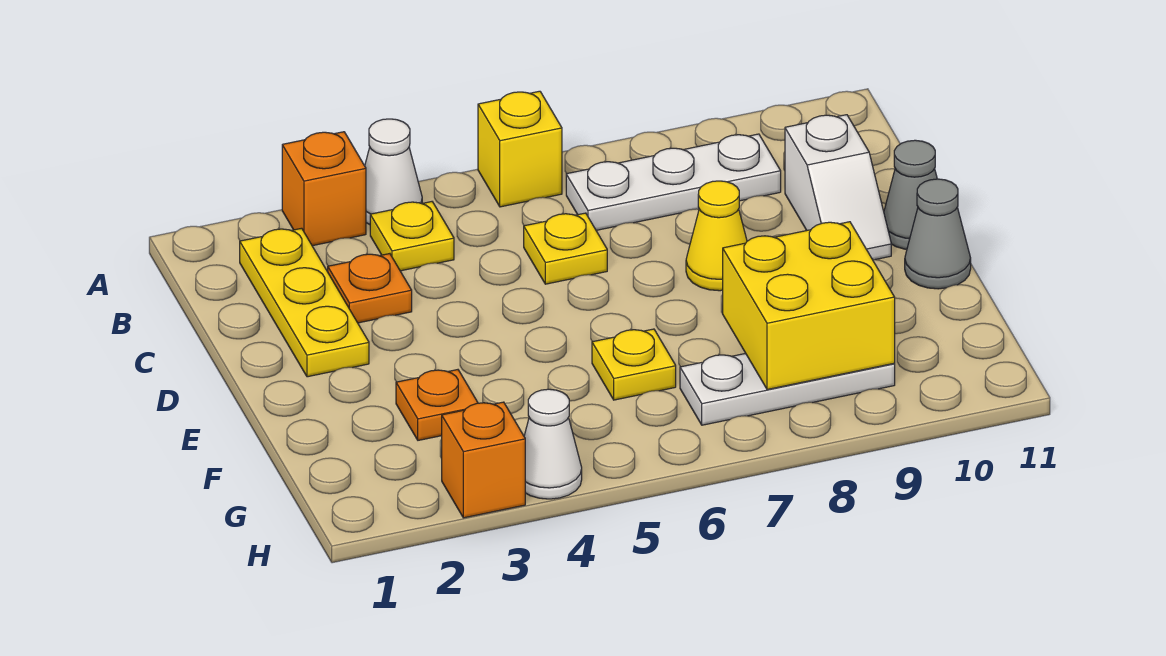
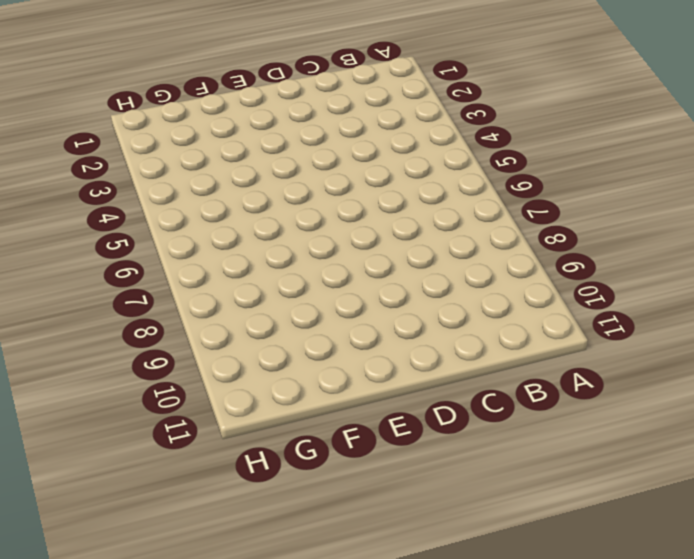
none -> orange 1x1 brick [282,132,366,246]
none -> white 1x1 cone [365,119,422,225]
none -> yellow 1x1 brick [478,91,562,207]

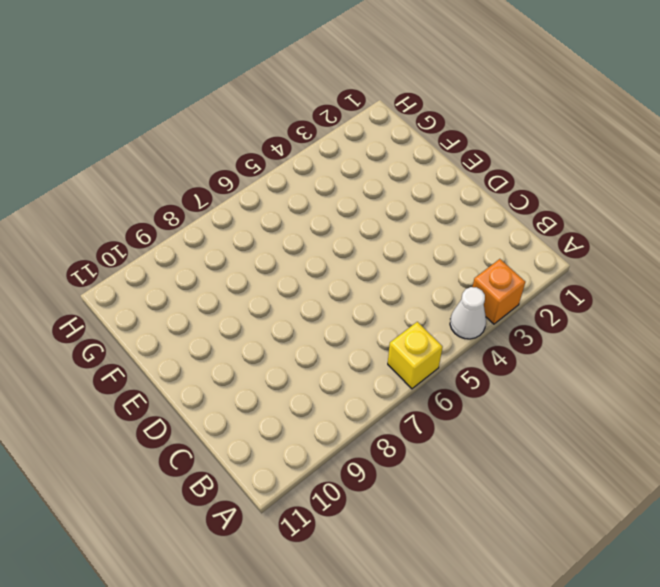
none -> yellow 1x3 plate [240,228,369,377]
none -> yellow 1x1 plate [370,202,454,271]
none -> white 1x3 plate [566,134,781,230]

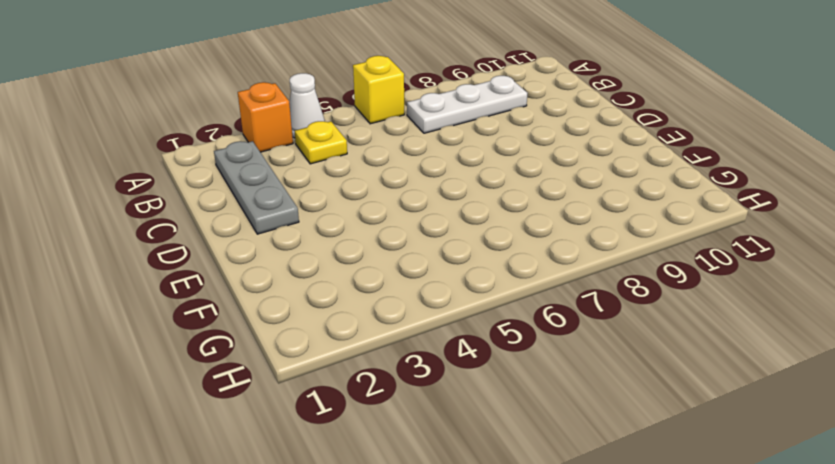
grey 1x3 plate [214,141,299,234] -> yellow 1x3 plate [240,228,369,377]
none -> orange 1x1 plate [328,254,412,323]
none -> yellow 1x1 plate [524,213,607,284]
none -> white 1x2 slope [785,115,891,260]

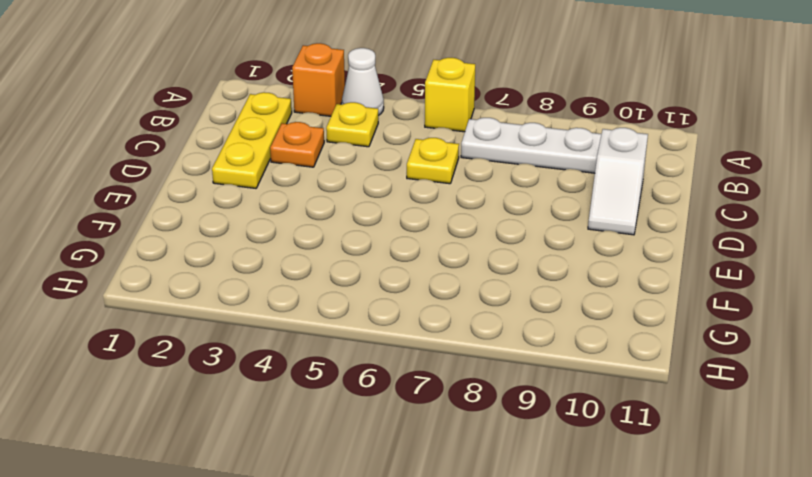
none -> yellow 1x1 cone [686,181,747,291]
none -> grey 1x1 cone [884,140,937,249]
none -> grey 1x1 cone [905,179,971,289]

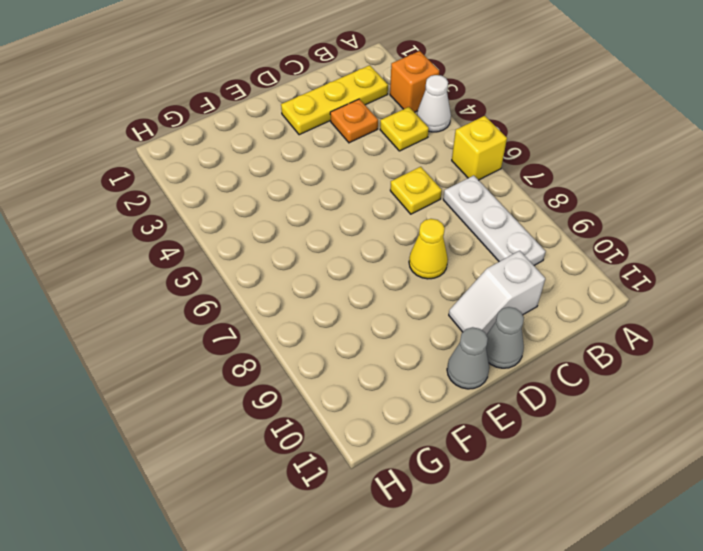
none -> orange 1x1 plate [396,370,478,440]
none -> yellow 1x1 plate [592,329,676,400]
none -> white 1x3 plate [680,353,895,425]

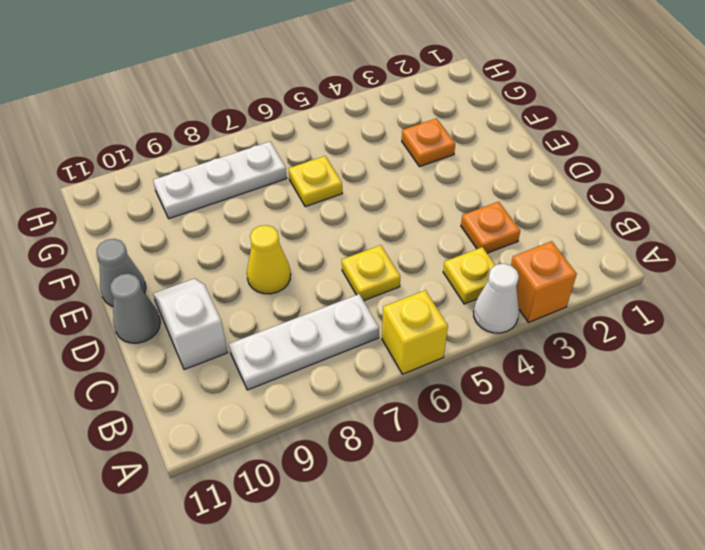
none -> yellow 1x3 plate [240,228,369,377]
none -> orange 1x1 brick [442,402,525,518]
none -> white 1x1 cone [524,389,582,499]

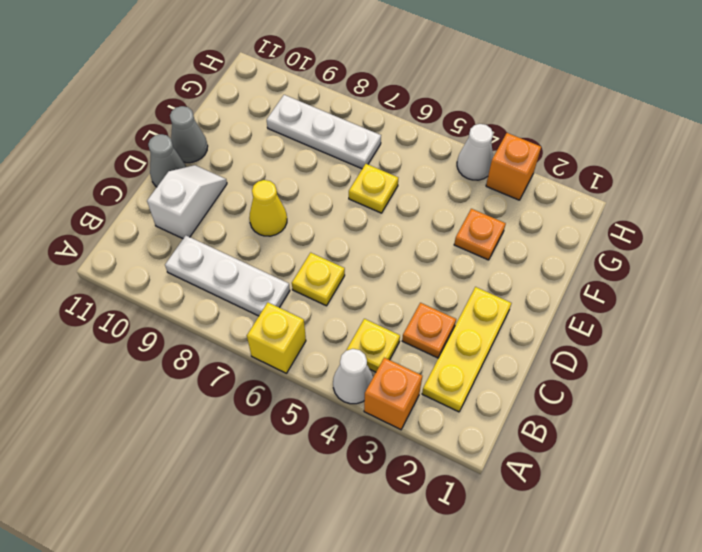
none -> yellow 2x2 brick [723,222,895,390]

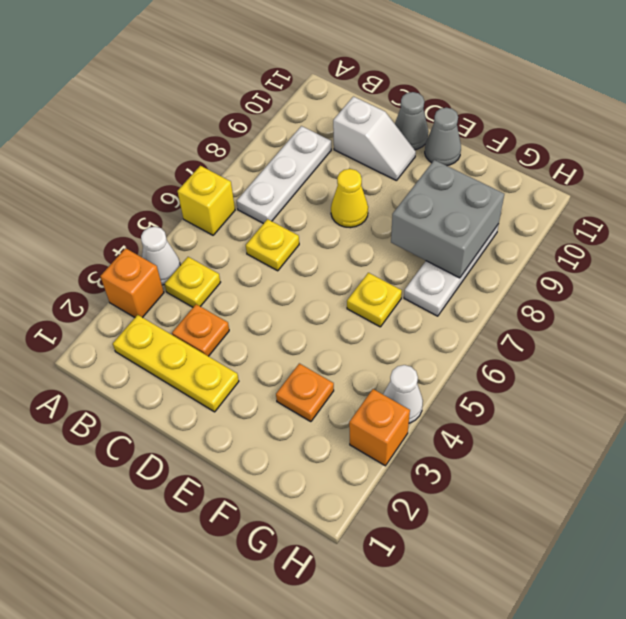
grey 2x2 brick [391,160,504,278] -> yellow 2x2 brick [723,222,895,390]

